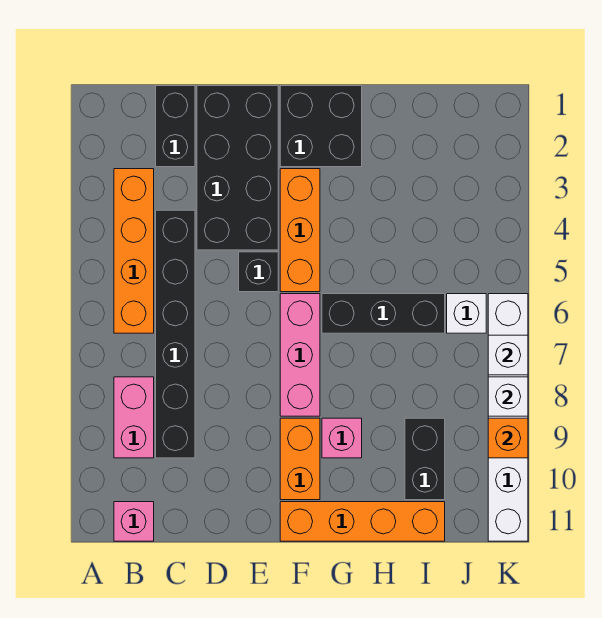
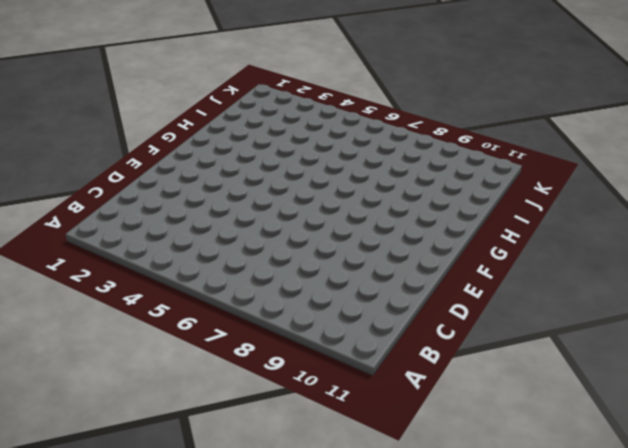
none -> orange 1x4 brick [114,169,154,333]
none -> pink 1x2 brick [114,377,154,458]
none -> pink 1x1 brick [114,502,154,541]

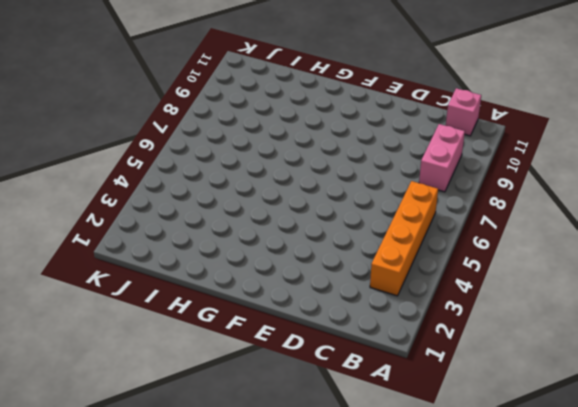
none -> black 1x2 brick [156,86,195,167]
none -> black 1x6 brick [156,210,195,458]
none -> black 2x4 brick [197,86,278,250]

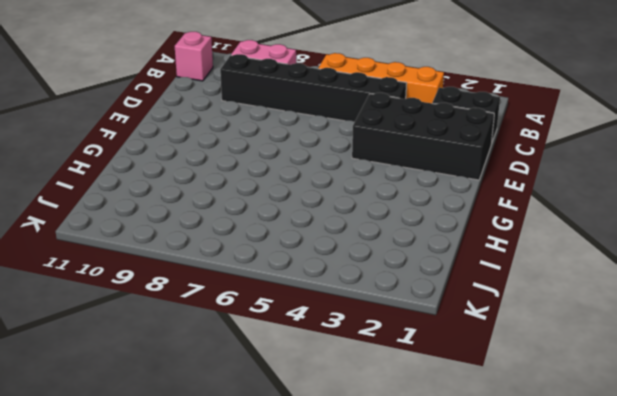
none -> black 1x1 brick [239,252,278,292]
none -> black 2x2 brick [280,86,362,167]
none -> orange 1x3 brick [280,169,320,292]

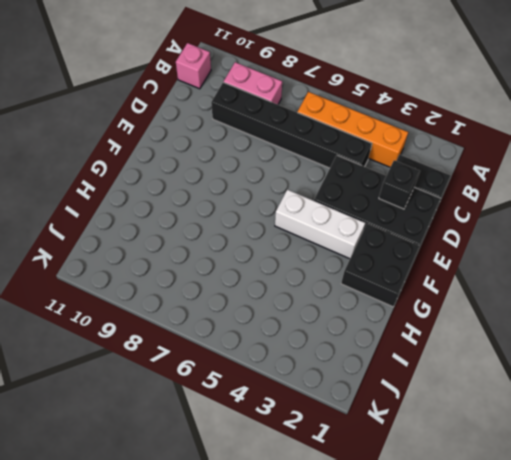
black 1x1 brick [379,160,420,209] -> black 1x1 brick moved to [239,252,278,292]
white 1x3 brick [275,190,365,259] -> orange 1x3 brick [280,169,320,292]
none -> pink 1x3 brick [280,294,320,416]
none -> orange 1x2 brick [280,418,320,500]
none -> orange 1x4 brick [280,502,445,541]

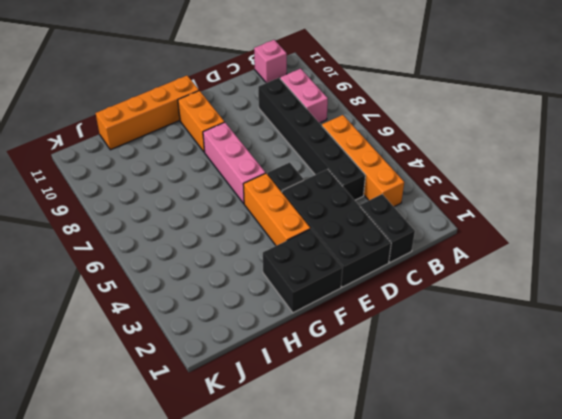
none -> black 1x3 brick [322,294,445,333]
none -> pink 1x1 brick [322,418,362,458]
none -> black 1x2 brick [405,418,445,500]

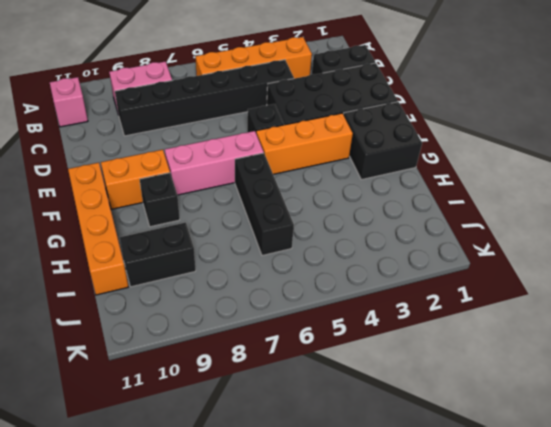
black 1x1 brick [140,173,180,227] -> pink 1x1 brick [322,418,362,458]
none -> white 1x1 brick [447,294,486,333]
none -> white 1x6 brick [488,294,528,541]
none -> white 1x1 brick [488,335,528,375]

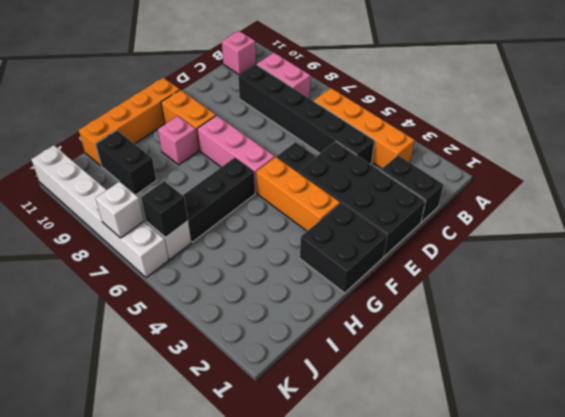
black 1x1 brick [141,181,188,238] -> none
none -> white 1x1 brick [488,377,528,416]
none -> orange 1x1 brick [488,418,528,458]

